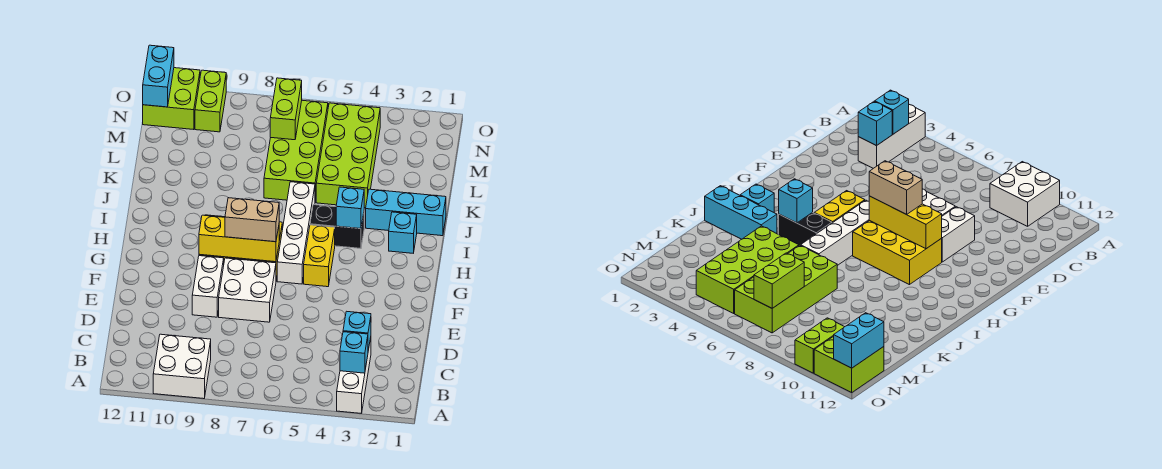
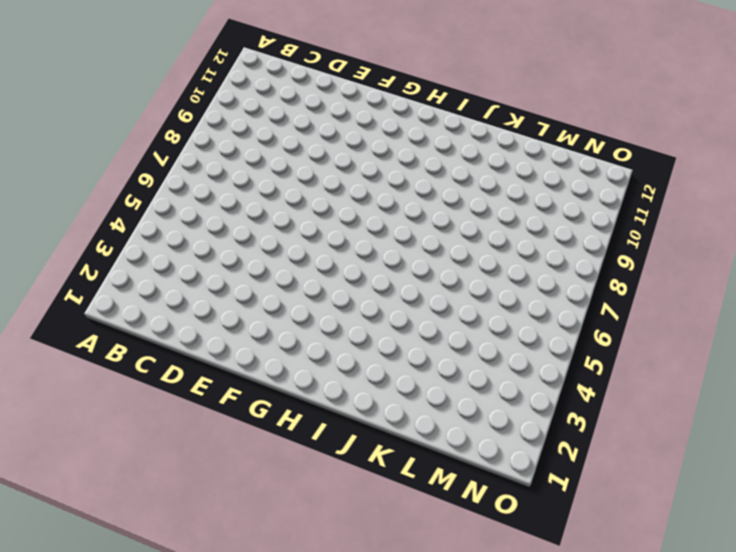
none -> white 1x3 brick [337,338,371,413]
none -> white 2x2 brick [153,334,211,399]
none -> white 2x2 brick [219,258,276,322]

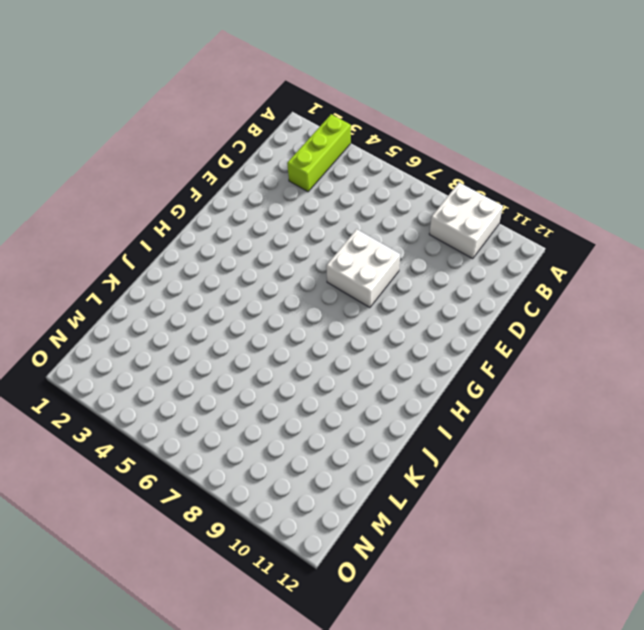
lime 1x3 brick [287,114,351,192] -> white 1x3 brick [337,338,371,413]
none -> white 1x2 brick [192,256,224,317]
none -> yellow 1x2 brick [304,225,335,287]
none -> white 1x4 brick [277,182,315,284]

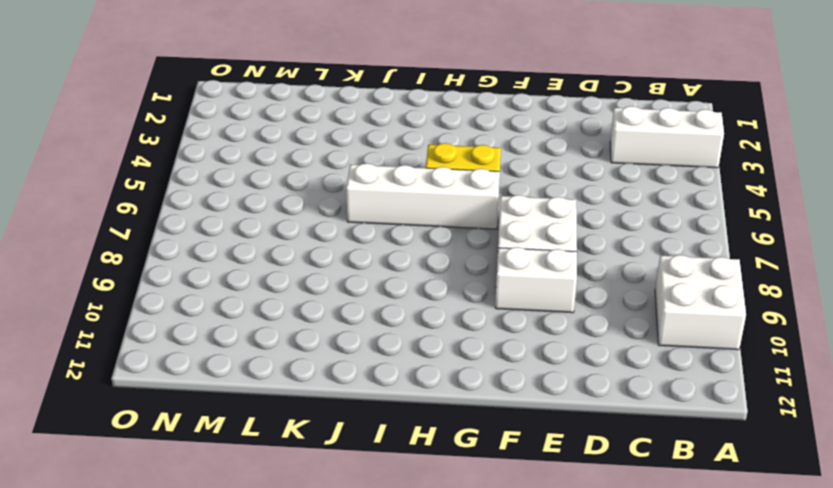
none -> yellow 2x3 brick [853,220,942,285]
none -> cyan 1x1 brick [389,212,417,253]
none -> black 1x2 brick [310,205,364,248]

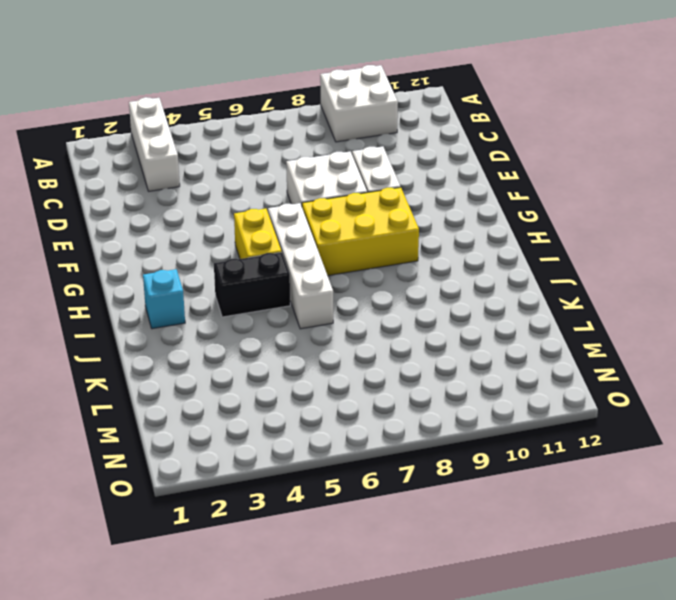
none -> cyan 1x3 brick [366,189,446,236]
none -> lime 2x4 brick [316,103,380,208]
none -> lime 2x4 brick [264,100,328,201]

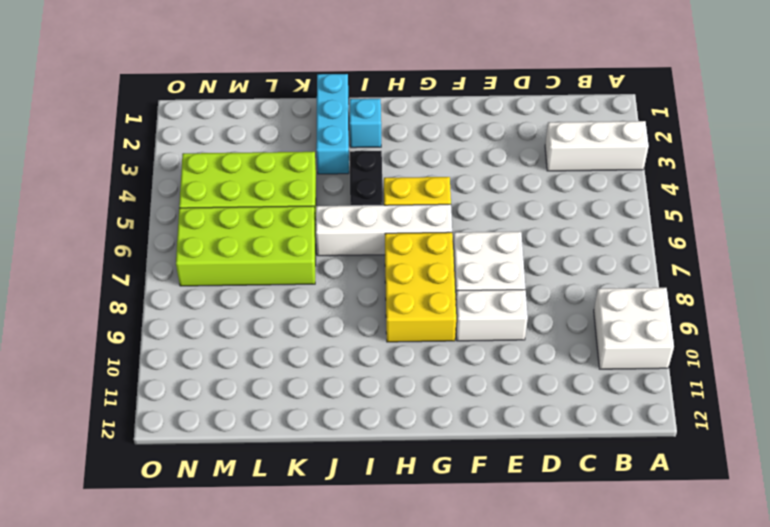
none -> lime 1x2 brick [195,70,226,132]
none -> lime 2x2 brick [143,68,200,130]
none -> cyan 1x1 brick [340,332,368,373]

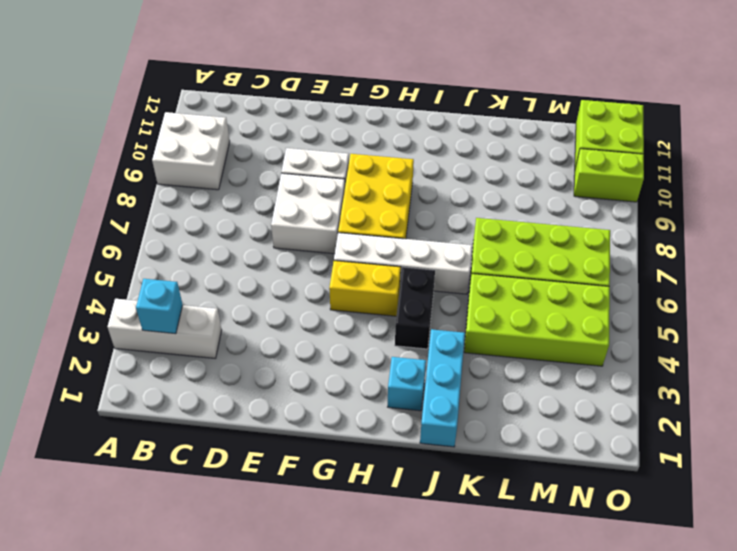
none -> cyan 1x1 brick [343,311,371,350]
none -> yellow 1x3 brick [199,215,279,262]
none -> cyan 1x1 brick [336,187,364,229]

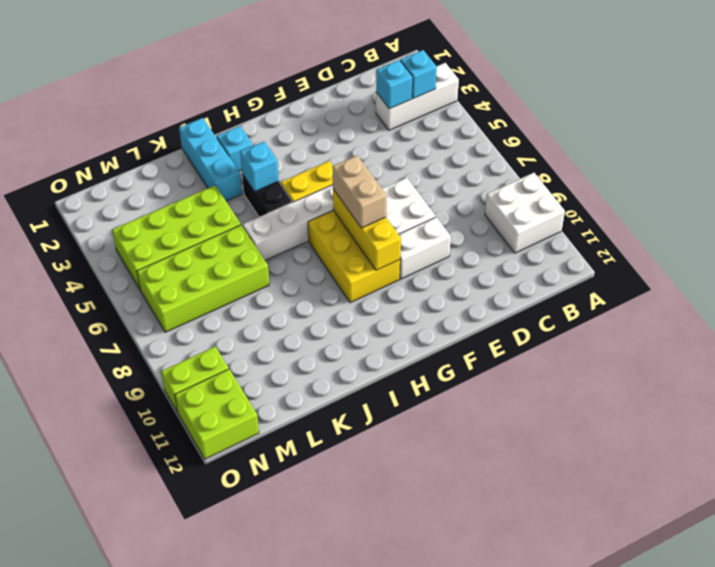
none -> lime 1x2 brick [270,78,302,140]
none -> cyan 1x2 brick [143,45,174,107]

